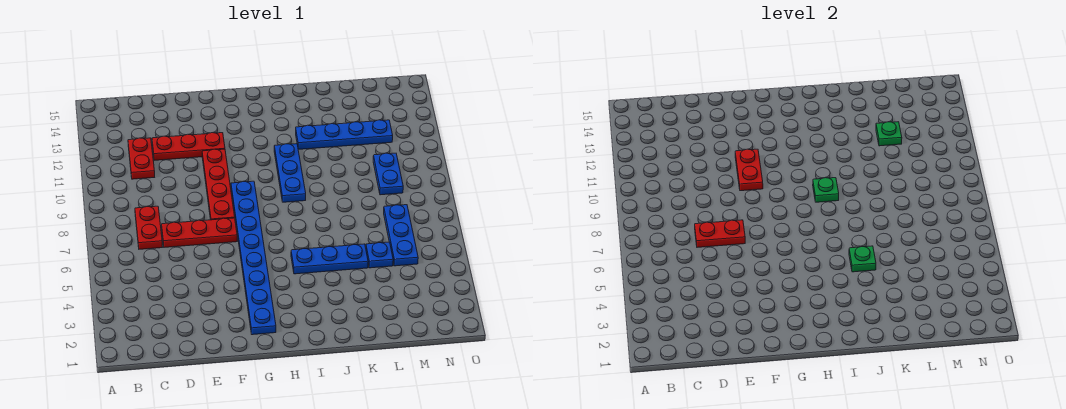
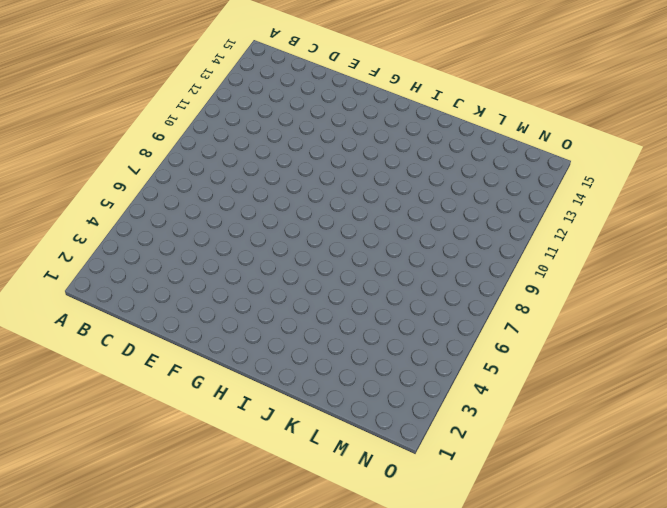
none -> red 1x2 plate [135,206,162,249]
none -> red 1x2 plate [128,138,155,179]
none -> red 1x3 plate [162,218,237,247]

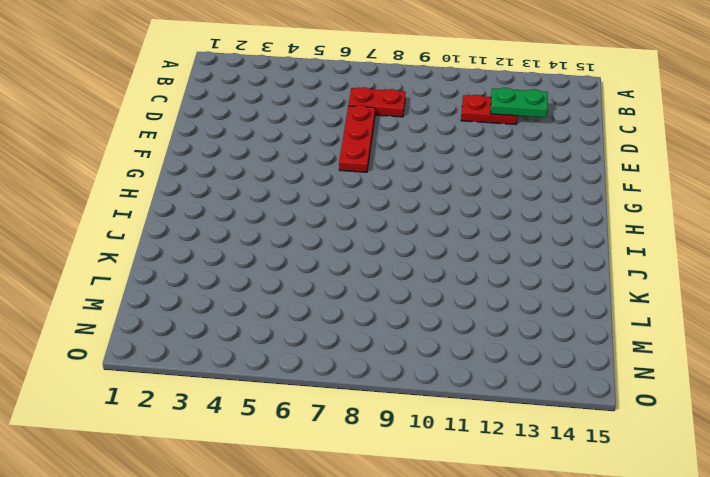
green 1x2 plate [490,88,548,118] -> none
none -> red 1x3 plate [152,133,225,160]
none -> red 1x4 plate [202,149,235,220]
none -> blue 1x8 plate [231,181,276,335]

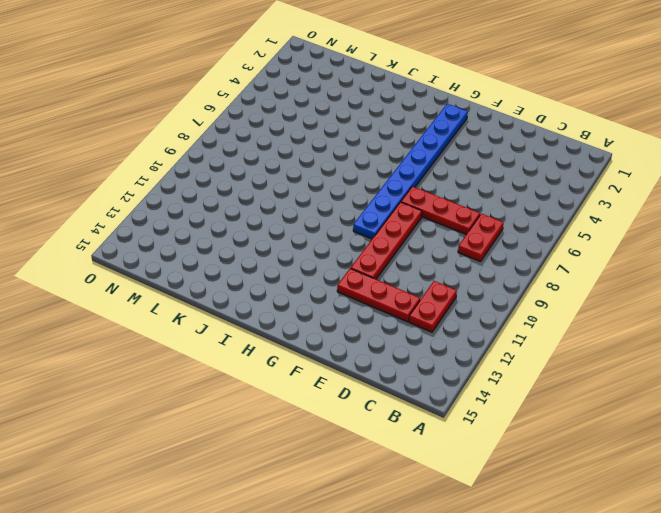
none -> blue 1x3 plate [291,244,368,274]
none -> blue 1x3 plate [274,144,306,202]
none -> blue 1x4 plate [296,120,393,150]

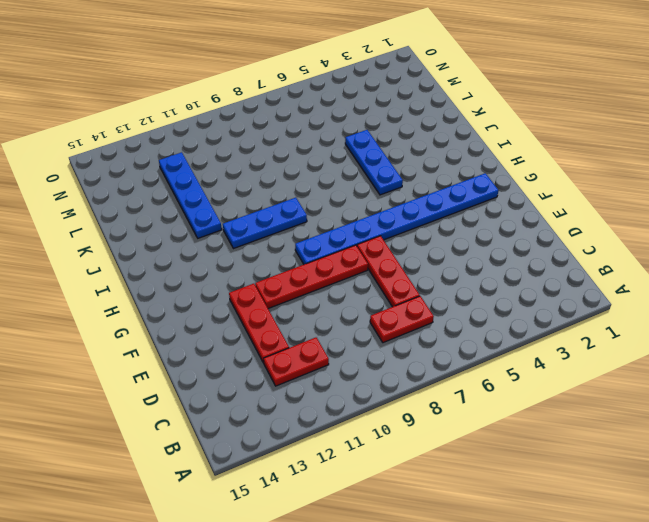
none -> blue 1x1 plate [366,242,393,268]
none -> blue 1x3 plate [384,205,418,266]
none -> blue 1x2 plate [373,153,403,195]

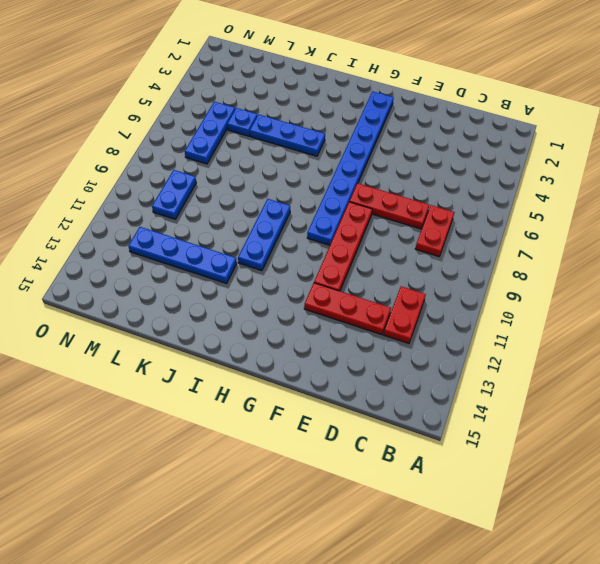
none -> red 1x2 plate [695,220,745,247]
none -> red 1x2 plate [735,149,763,191]
none -> green 1x1 plate [813,178,839,202]

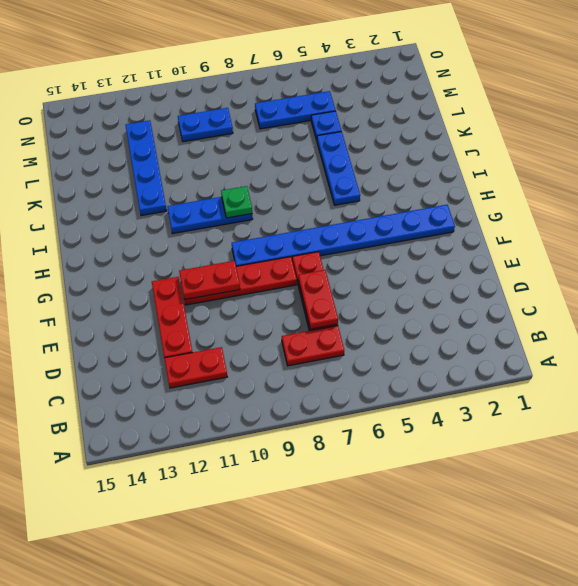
none -> green 1x1 plate [849,246,876,272]
none -> green 1x1 plate [876,122,902,146]

